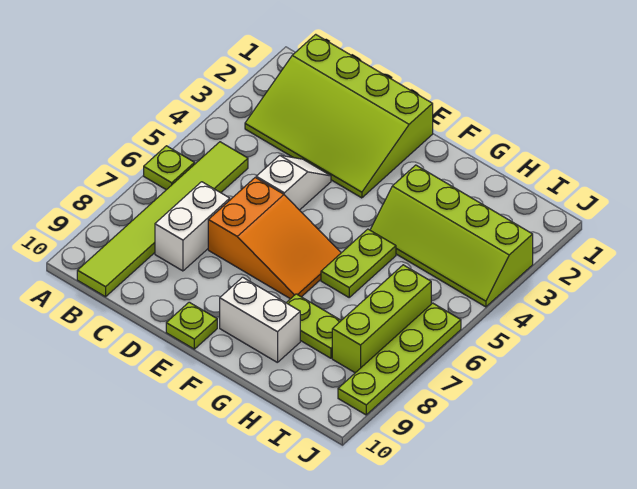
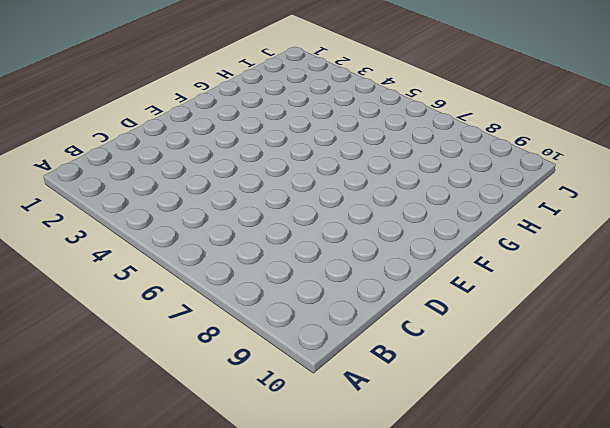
none -> lime 1x1 plate [144,146,195,190]
none -> lime 3x4 slope [245,34,433,198]
none -> lime 1x6 tile [77,142,248,297]

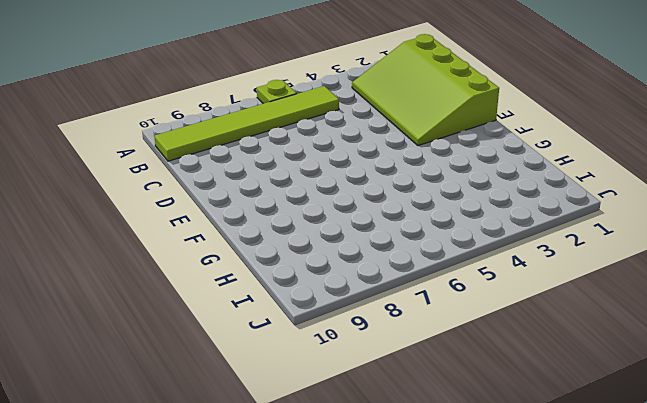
none -> white 1x2 brick [155,182,230,271]
none -> white 1x2 slope [256,155,331,210]
none -> orange 2x3 slope [208,178,341,299]

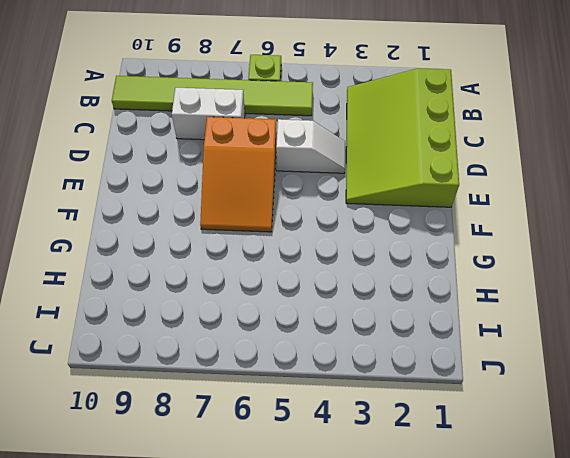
none -> lime 1x1 plate [166,302,217,349]
none -> white 1x2 brick [220,277,300,363]
none -> lime 2x4 slope [370,165,533,307]

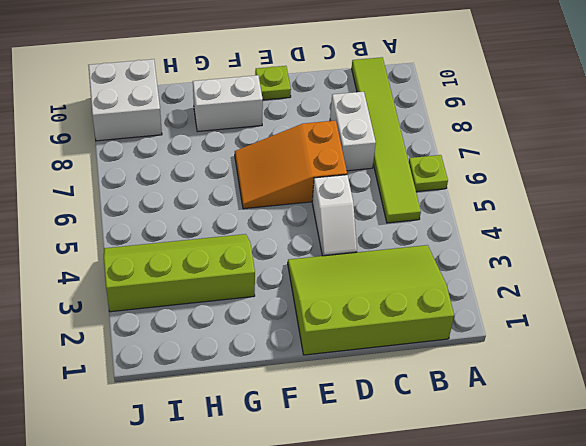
white 2x2 brick [88,59,162,141] -> lime 1x4 plate [338,303,461,415]
none -> lime 1x2 plate [321,229,396,297]
none -> lime 1x2 plate [286,294,341,358]
none -> lime 1x3 brick [332,265,431,373]

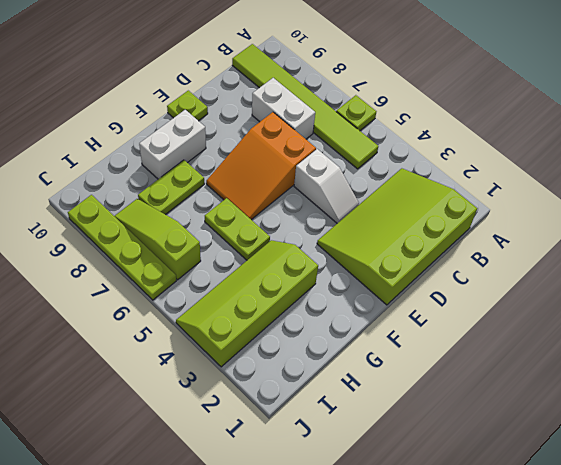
lime 1x3 slope [115,199,201,280] -> lime 1x3 brick [332,265,431,373]

